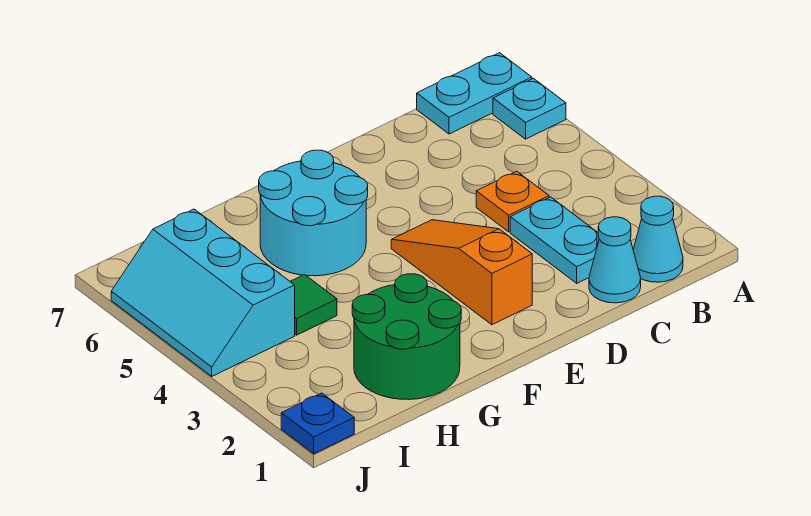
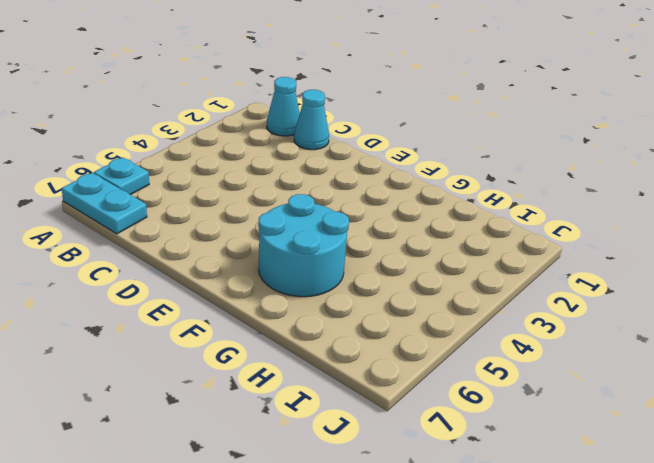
none -> cyan 1x2 plate [510,197,599,283]
none -> orange 1x1 plate [476,171,549,232]
none -> orange 1x3 slope [391,220,532,325]

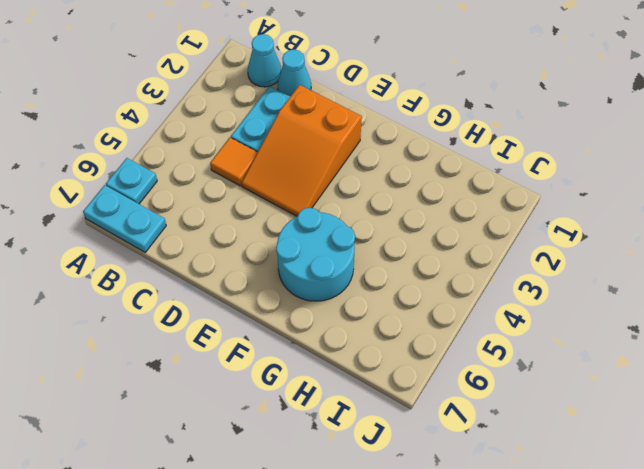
orange 1x1 tile [210,138,258,186] -> orange 1x1 plate [476,171,549,232]
orange 2x3 slope [242,85,362,216] -> orange 1x3 slope [391,220,532,325]
none -> green 2x2 round brick [352,274,461,400]
none -> green 1x1 tile [290,275,337,335]
none -> cyan 2x3 slope [111,209,295,376]

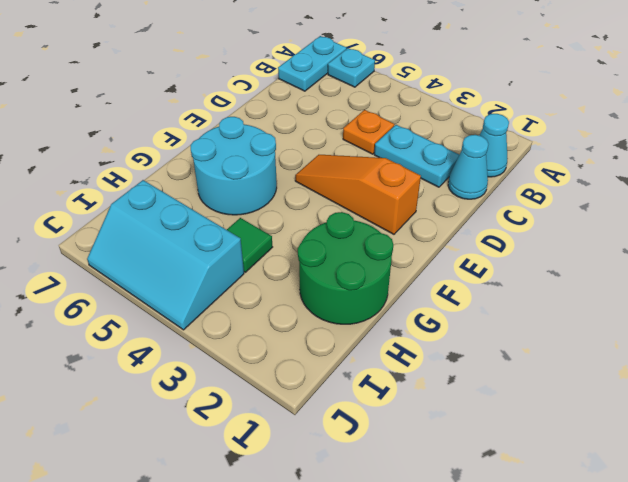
none -> blue 1x1 plate [281,393,354,454]

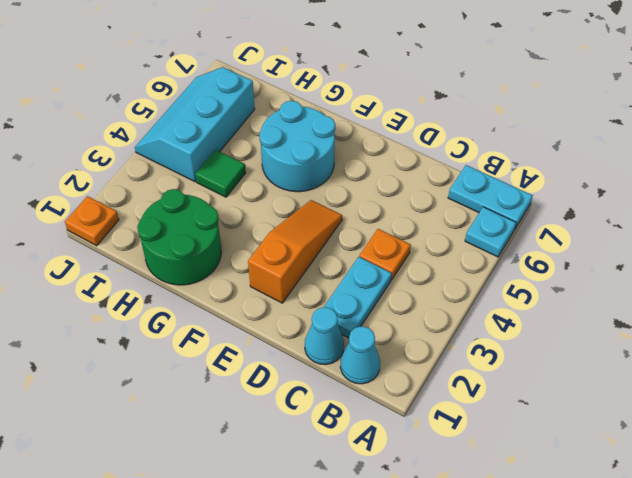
orange 1x1 plate [65,196,119,246] -> blue 1x1 plate [281,393,354,454]

